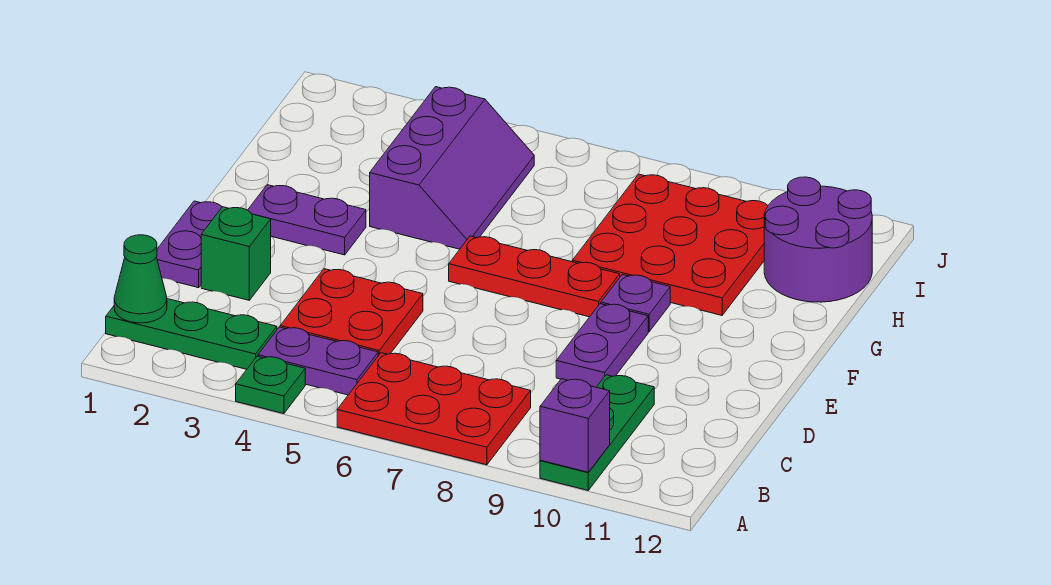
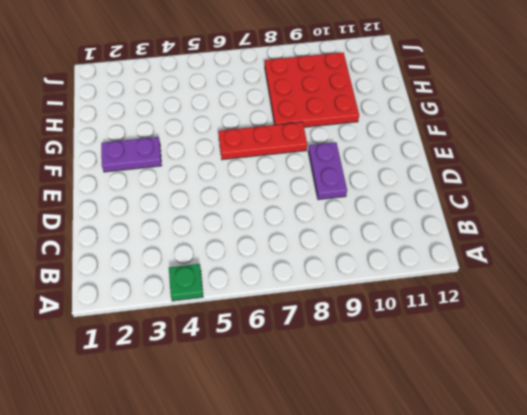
none -> red 2x3 plate [337,353,531,465]
none -> green 1x3 plate [540,375,654,490]
none -> green 1x3 plate [106,299,277,369]

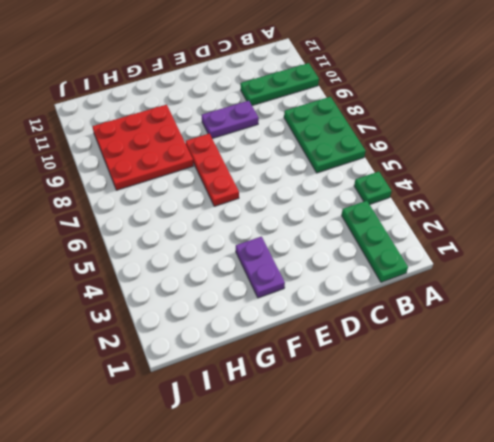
green 2x3 plate [284,97,366,173] -> red 2x3 plate [337,353,531,465]
none -> purple 1x2 plate [258,327,378,395]
none -> red 2x2 plate [280,269,423,355]
none -> purple 1x2 plate [157,201,222,288]

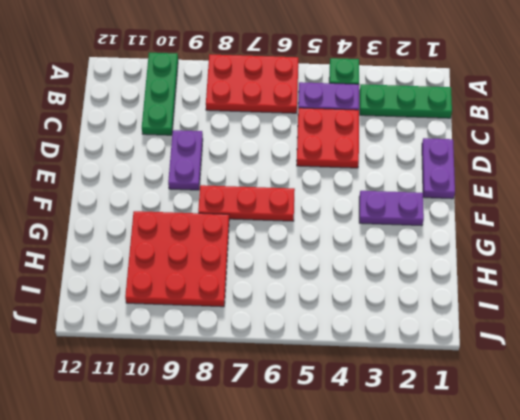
none -> green 1x1 brick [201,207,271,300]
none -> purple 1x1 plate [601,274,670,332]
none -> purple 2x3 slope [370,87,534,249]

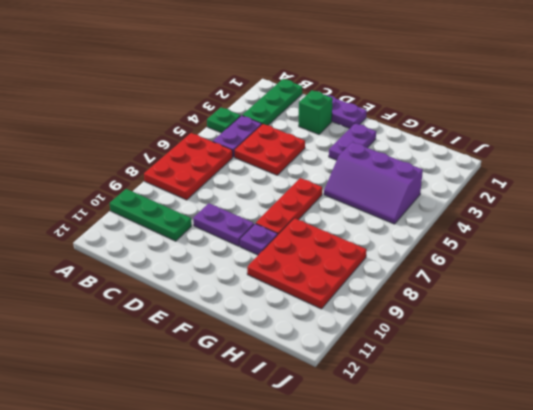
none -> purple 2x2 round brick [764,177,873,302]
none -> purple 1x1 brick [540,379,610,472]
none -> green 1x1 cone [114,235,167,323]

